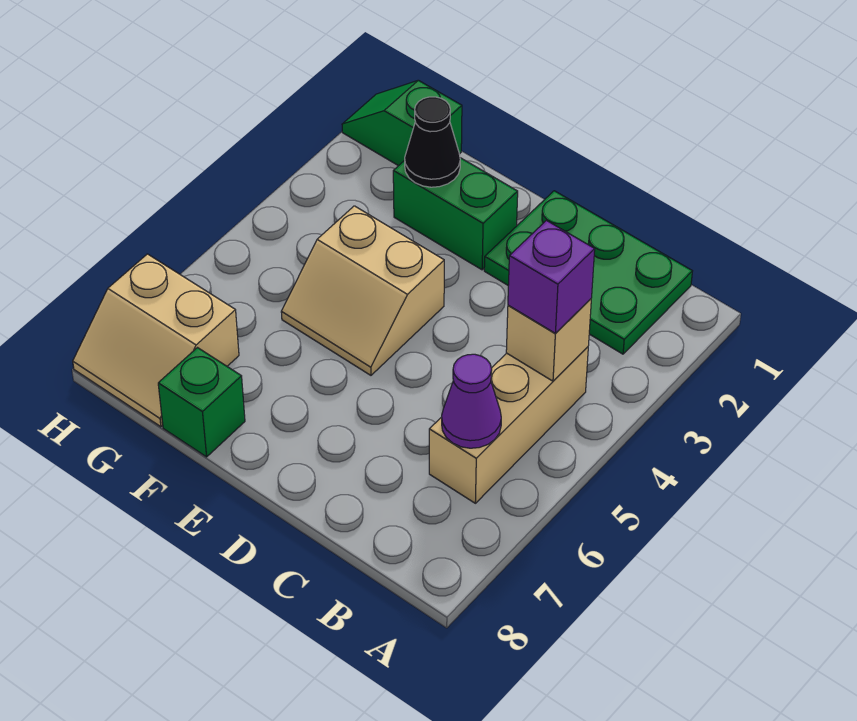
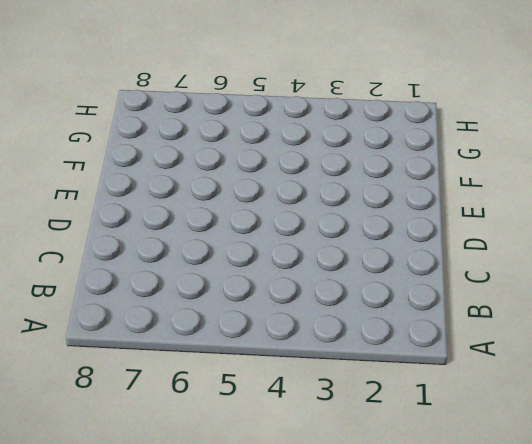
none -> green 2x3 plate [484,191,692,354]
none -> tan 1x3 brick [429,347,588,503]

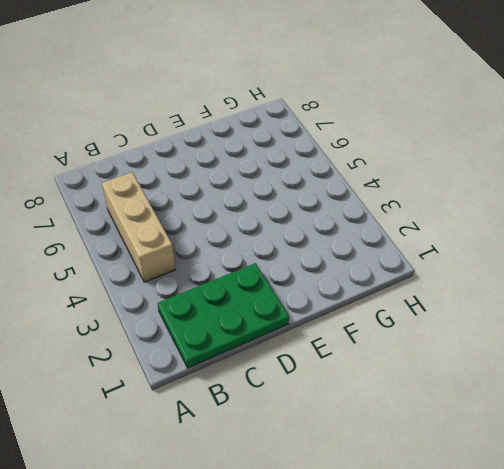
none -> green 1x2 brick [393,158,518,270]
none -> tan 2x2 slope [281,206,444,375]

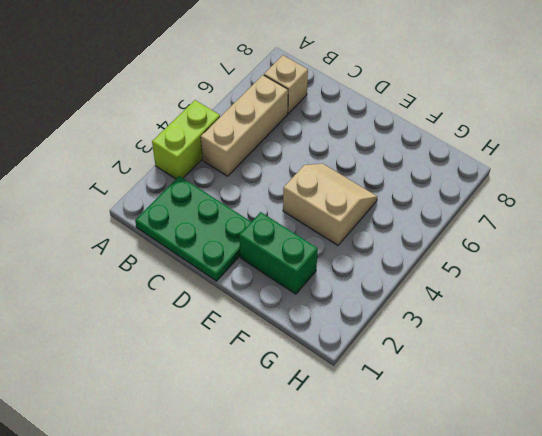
lime 1x2 brick [152,100,220,179] -> none
tan 1x1 brick [264,55,308,114] -> tan 1x1 brick moved to [506,299,591,381]
none -> green 1x1 brick [158,348,245,457]
none -> green 1x2 slope [342,80,462,166]

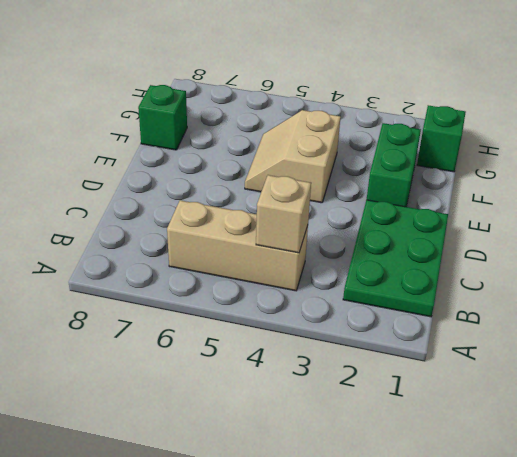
none -> tan 2x2 slope [73,254,239,427]
none -> purple 1x1 cone [442,354,501,448]

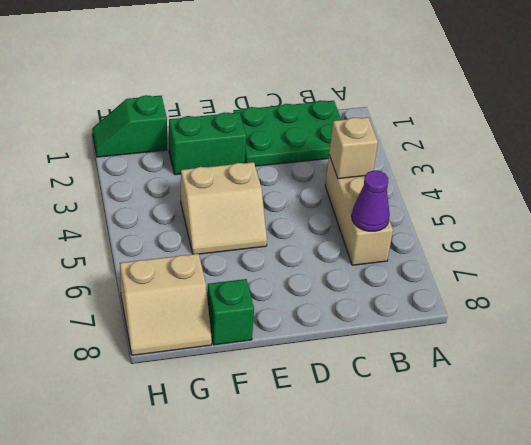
none -> black 1x1 cone [405,97,460,187]
none -> purple 1x1 brick [508,221,595,333]

